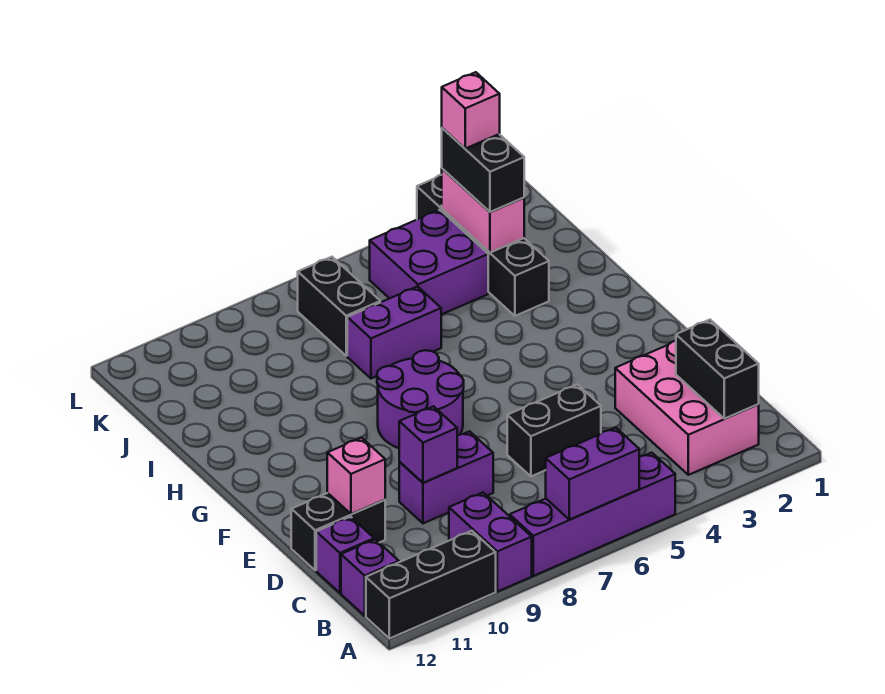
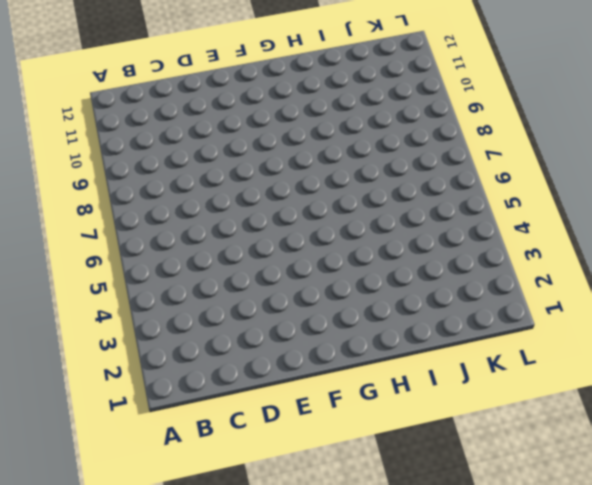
none -> purple 1x4 brick [510,453,675,576]
none -> purple 1x2 brick [449,493,532,592]
none -> black 1x3 brick [366,531,496,639]

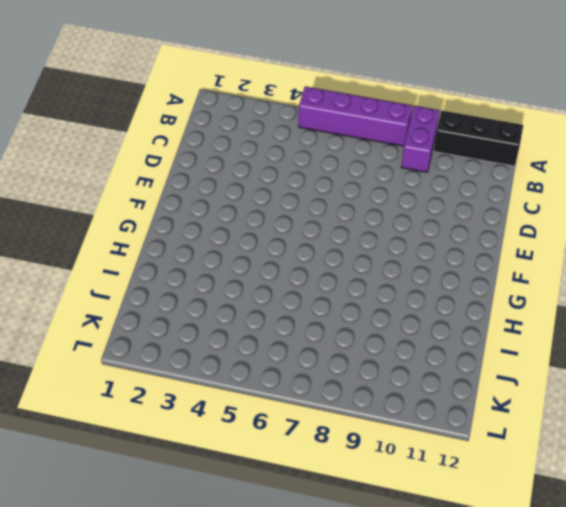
none -> pink 2x3 brick [615,341,759,475]
none -> purple 1x1 brick [341,539,399,616]
none -> purple 1x1 brick [316,517,374,593]

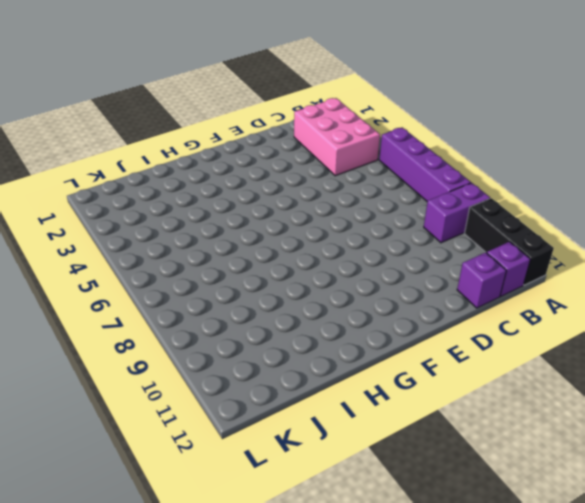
pink 2x3 brick [294,98,380,176] -> pink 2x3 brick turned to [615,341,759,475]
none -> black 1x2 brick [507,384,601,476]
none -> purple 1x2 brick [399,431,493,523]
none -> black 1x2 brick [291,493,385,570]

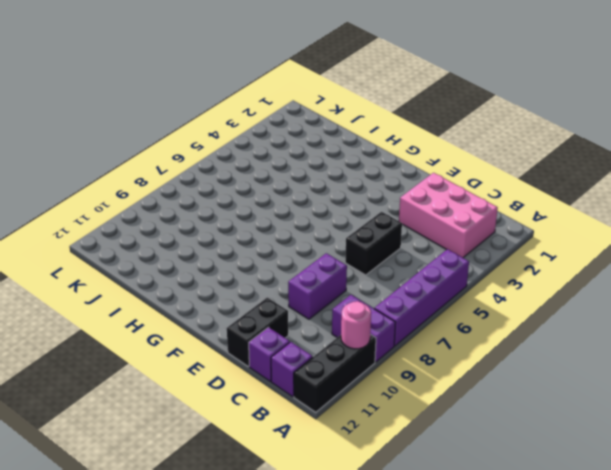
pink 1x1 round brick [341,301,371,349] -> none
none -> purple 2x2 round brick [377,350,464,448]
none -> black 1x4 brick [417,175,549,316]
none -> purple 1x2 brick [347,287,441,379]

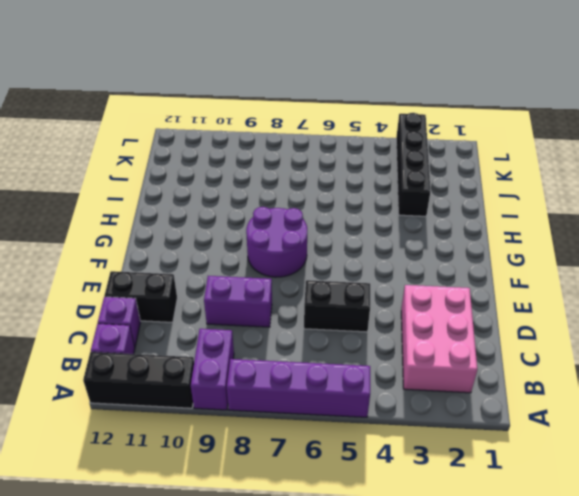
none -> purple 1x2 brick [347,287,441,379]
none -> purple 2x2 brick [370,210,488,315]
none -> black 1x2 brick [298,257,380,356]

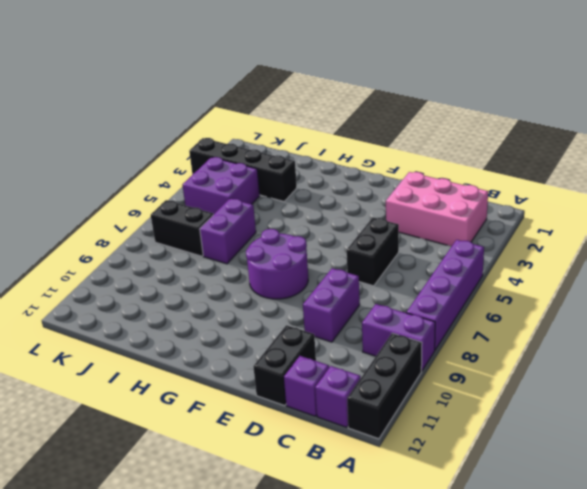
none -> purple 1x2 brick [546,427,639,520]
none -> black 1x2 brick [676,320,759,419]
none -> purple 1x1 brick [399,406,457,483]

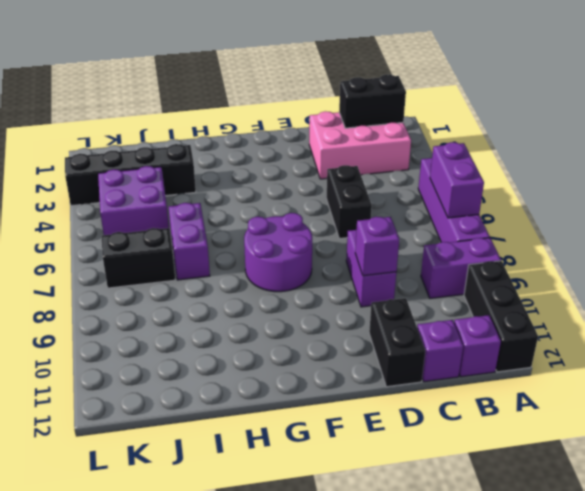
none -> pink 1x1 brick [327,438,385,514]
none -> pink 1x2 brick [442,169,524,253]
none -> black 1x2 brick [442,128,524,212]

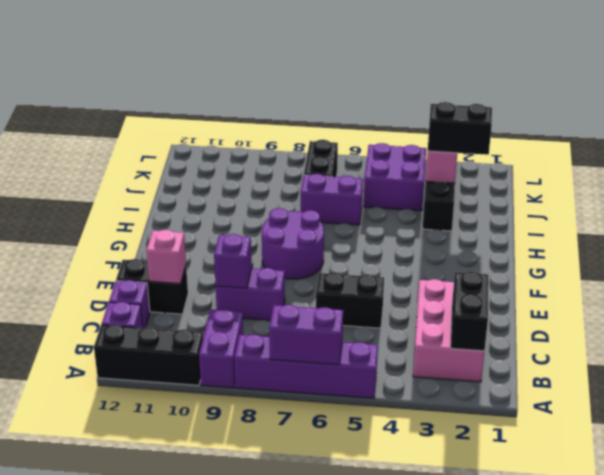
black 1x2 brick [428,102,492,155] -> black 1x2 brick turned to [442,128,524,212]
none -> pink 1x1 brick [442,72,500,149]

